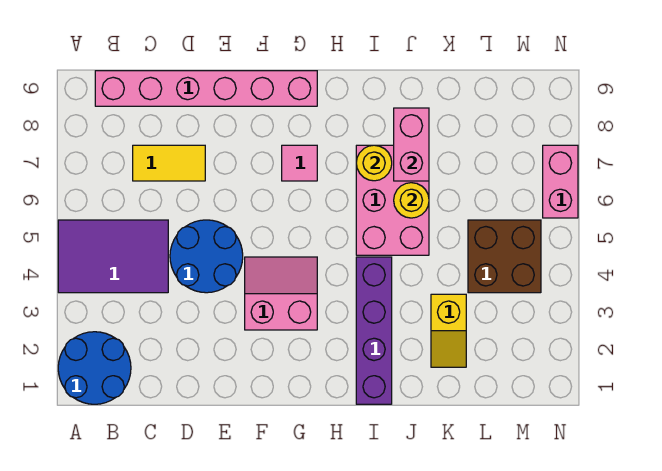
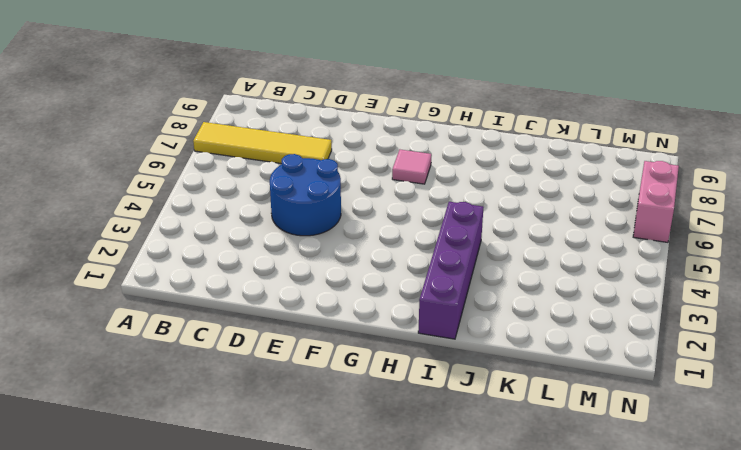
yellow 1x4 tile [193,122,332,164] -> yellow 1x2 tile [133,145,205,181]
none -> blue 2x2 round brick [58,332,131,404]
none -> purple 2x3 tile [58,220,168,293]
none -> pink 1x6 brick [95,71,317,106]

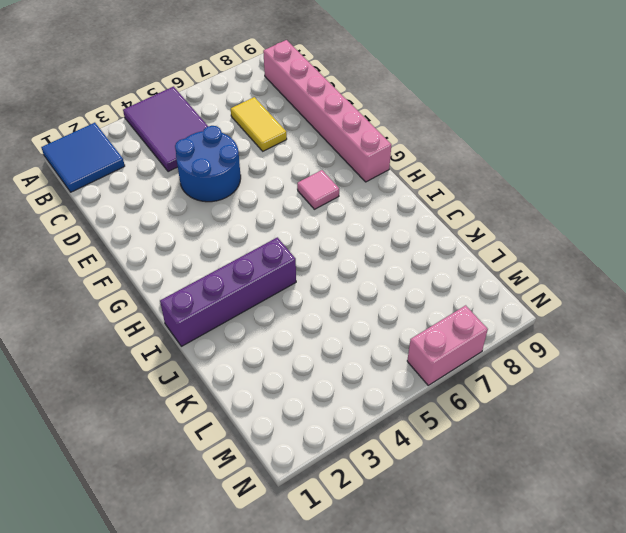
blue 2x2 tile [41,123,125,192] -> blue 2x2 round brick [58,332,131,404]
none -> pink 2x2 slope [245,257,317,330]
none -> pink 2x3 brick [356,145,429,255]
none -> yellow 1x2 slope [431,294,466,367]

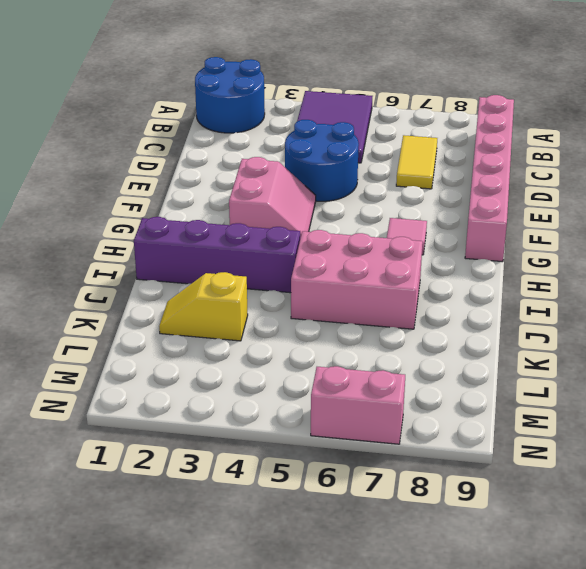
none -> brown 2x2 brick [468,220,541,293]
none -> yellow 1x1 round brick [356,145,392,181]
none -> yellow 1x1 round brick [394,183,429,218]

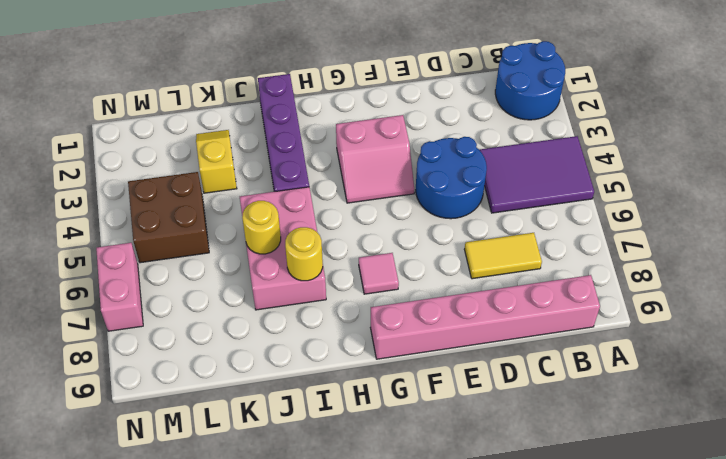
none -> pink 1x2 brick [394,108,429,181]

